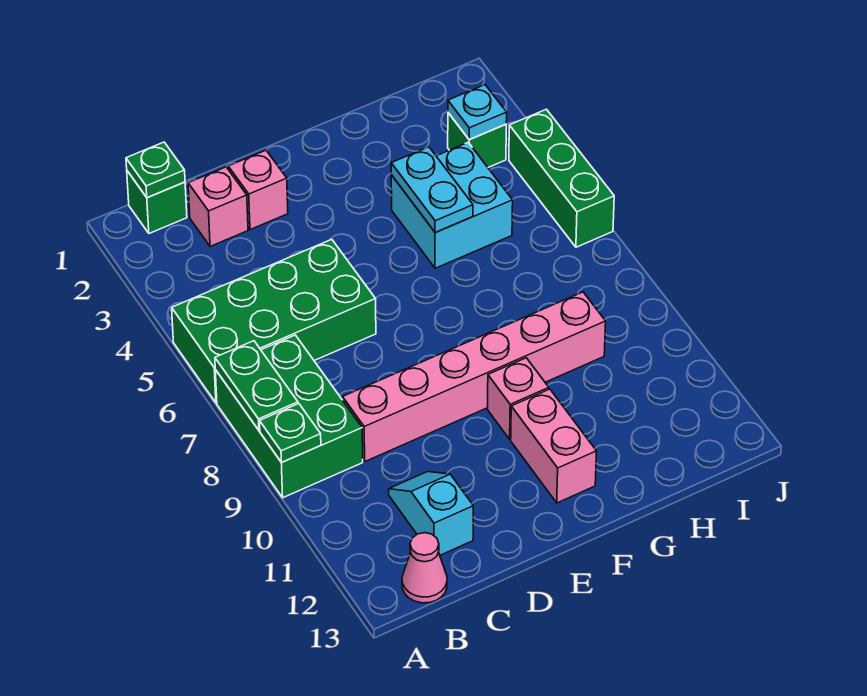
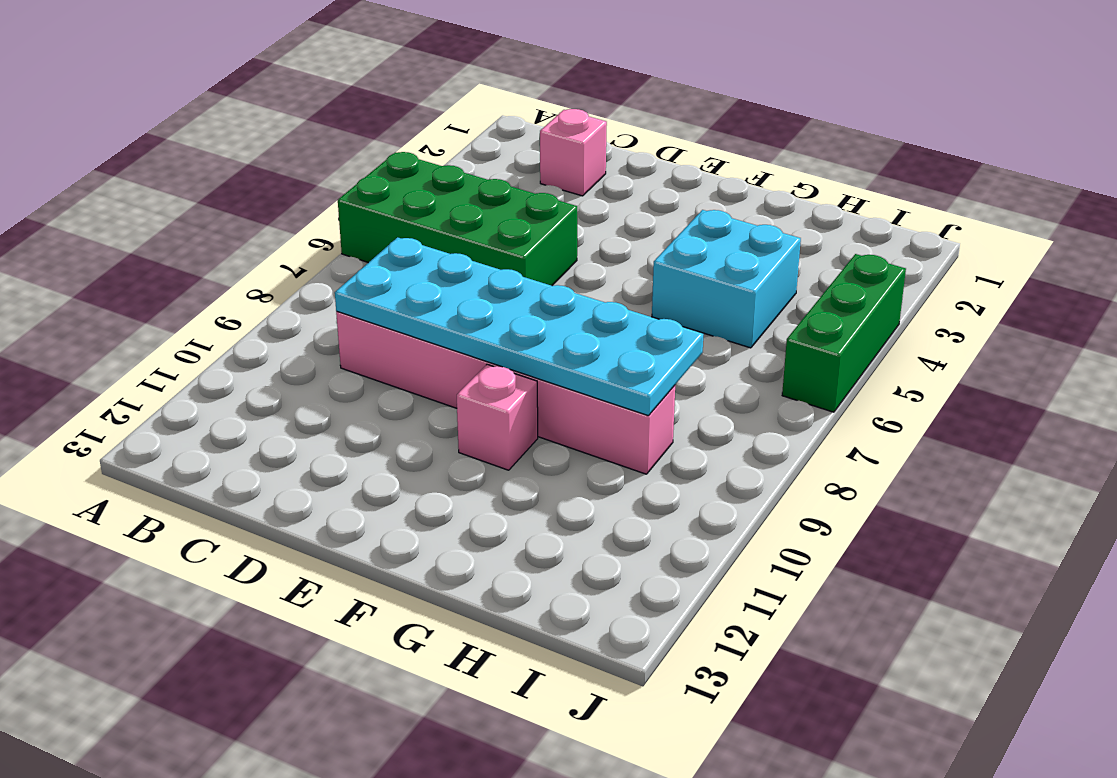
cyan 2x6 plate [335,237,704,416] -> none
none -> green 2x3 brick [215,335,363,498]
none -> green 1x1 brick [127,171,187,233]
none -> pink 1x1 cone [402,533,447,603]

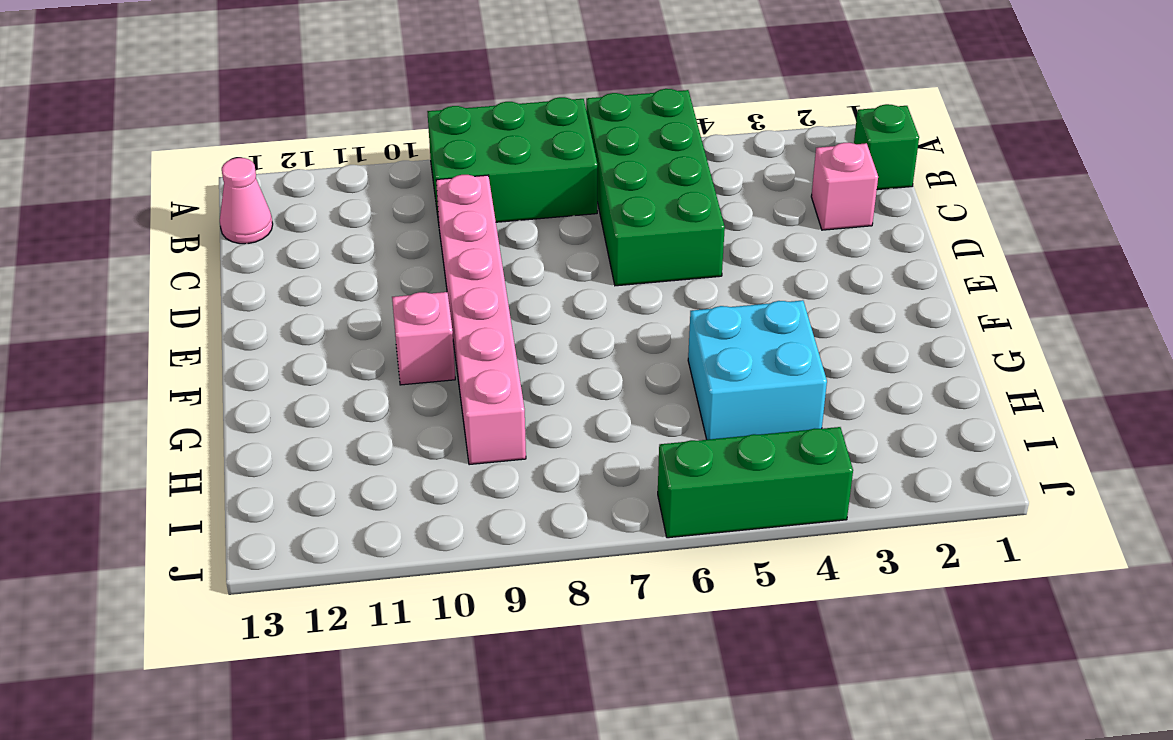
none -> cyan 1x2 slope [389,472,473,555]
none -> pink 1x1 brick [228,150,288,230]
none -> pink 1x2 brick [511,389,597,503]

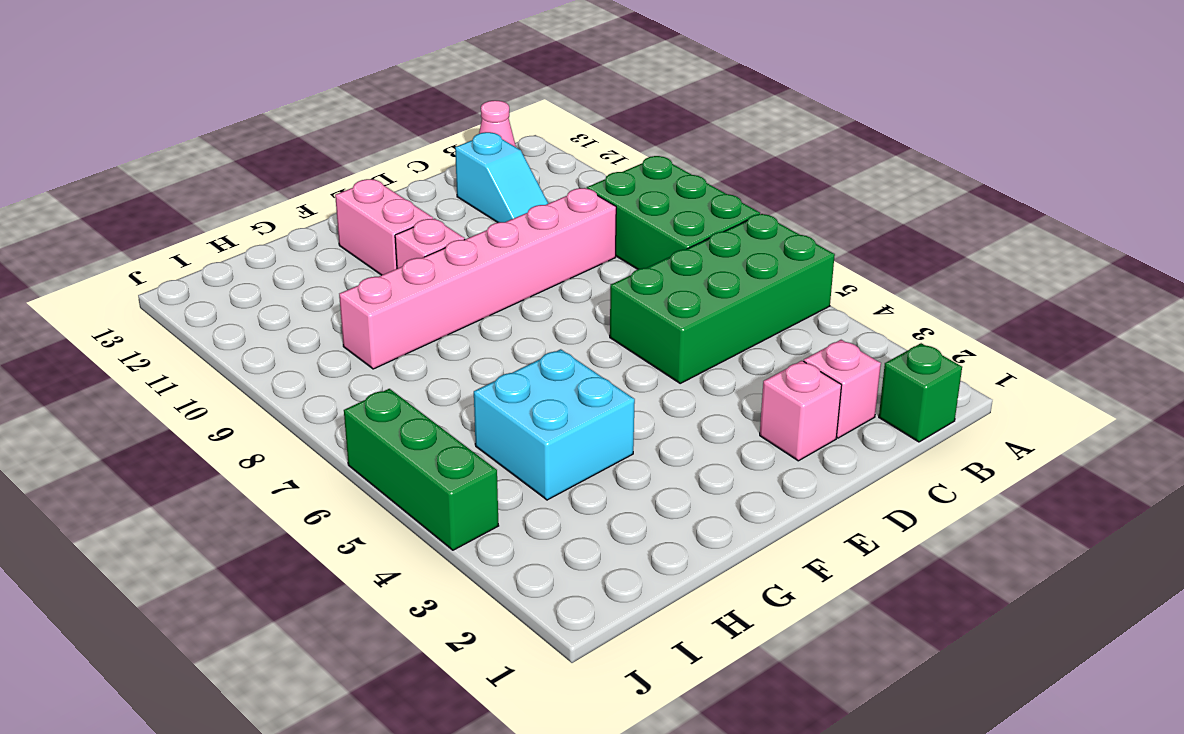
none -> green 1x1 brick [448,113,506,167]
none -> green 1x2 plate [215,341,298,430]
none -> green 1x1 plate [260,404,321,463]

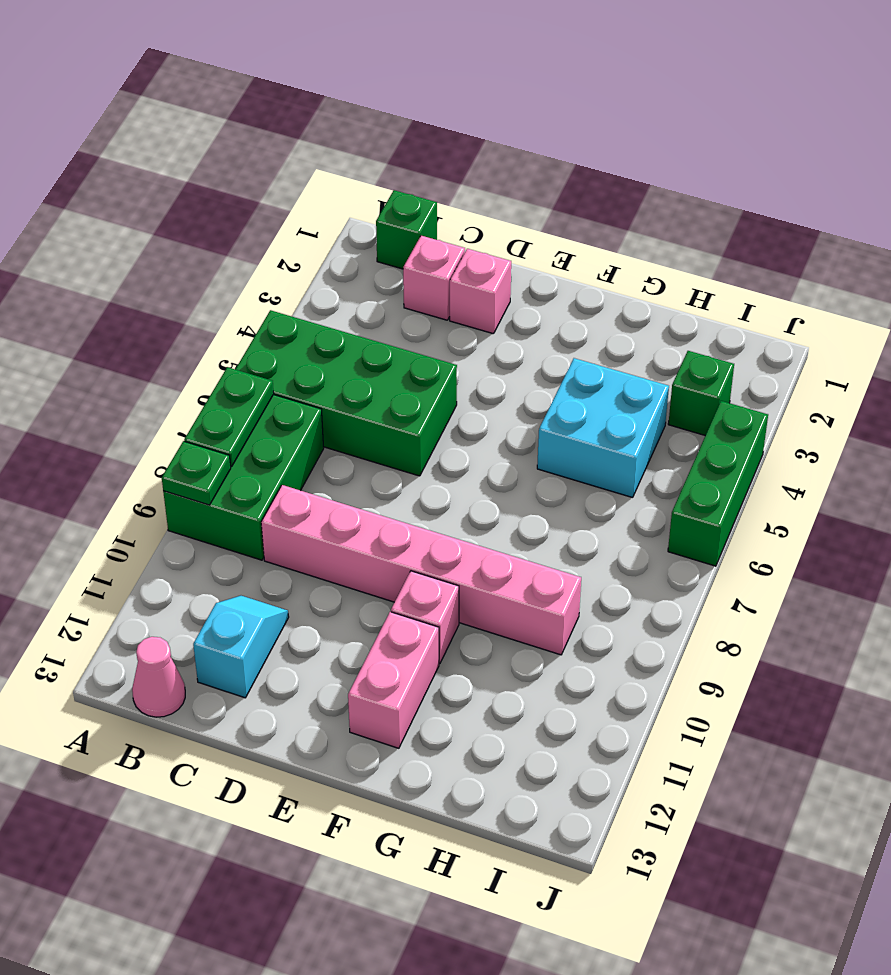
none -> green 1x1 plate [126,142,185,198]
none -> cyan 1x2 plate [391,147,473,233]
none -> cyan 1x1 plate [448,85,507,140]

